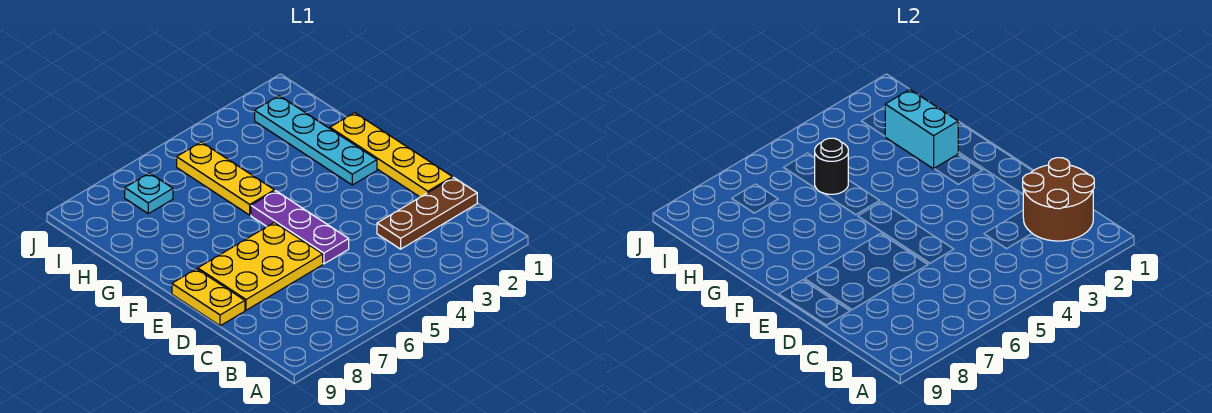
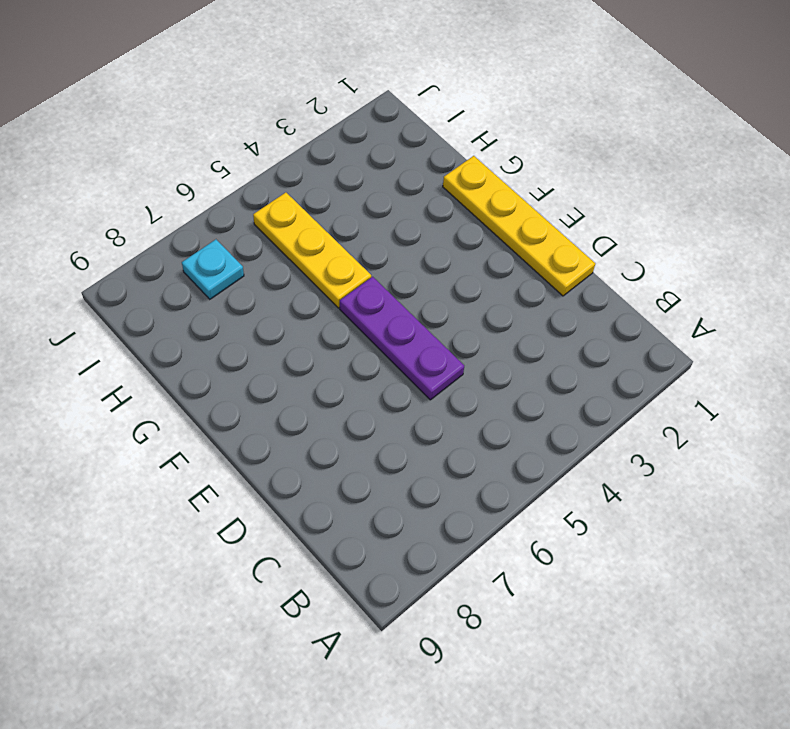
none -> brown 1x3 plate [377,178,477,249]
none -> yellow 2x3 plate [198,222,323,310]

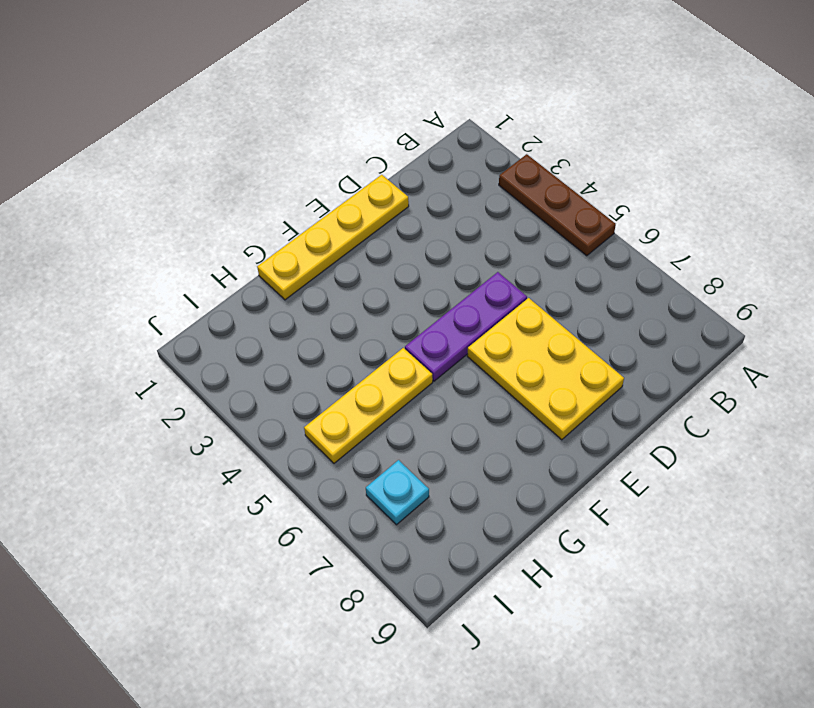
brown 1x3 plate [499,154,616,256] -> brown 1x3 plate moved to [377,178,477,249]
none -> yellow 1x2 plate [172,269,245,326]
none -> cyan 1x4 plate [255,96,377,185]

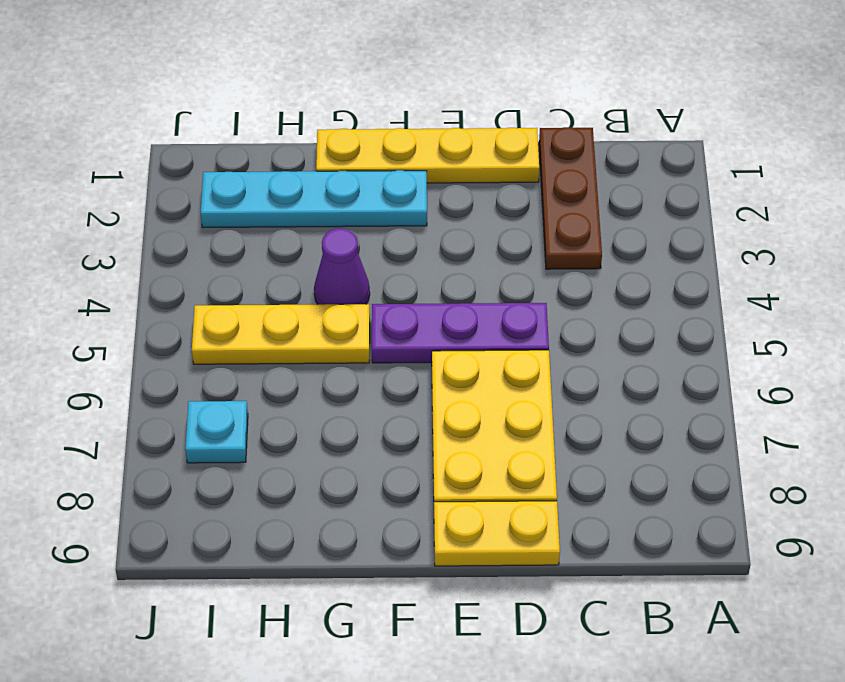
purple 1x1 cone [314,229,370,305] -> none
none -> brown 2x2 round brick [1023,158,1094,241]
none -> cyan 1x2 brick [885,90,958,169]

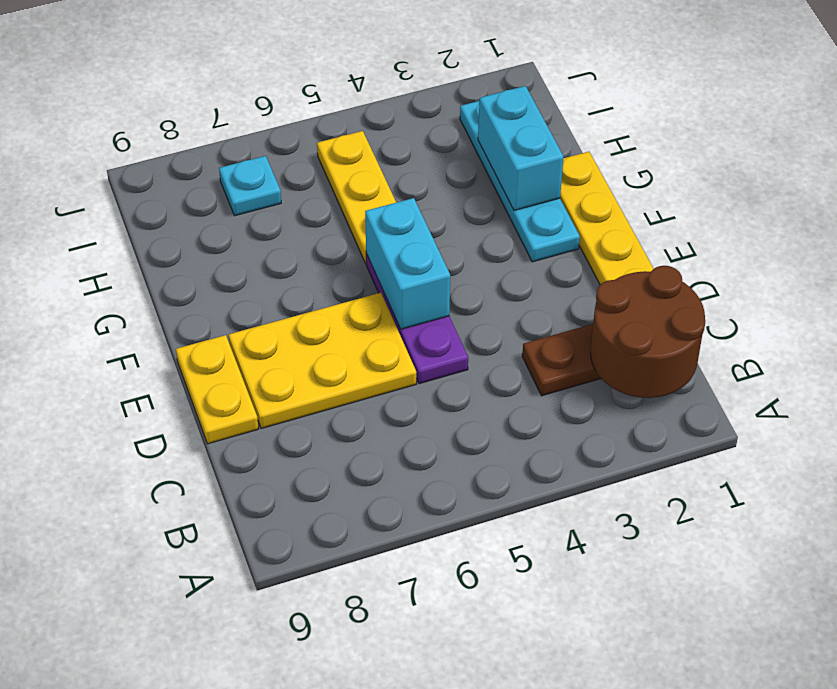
cyan 1x2 brick [365,198,450,329] -> none
none -> black 1x1 round brick [815,138,848,194]

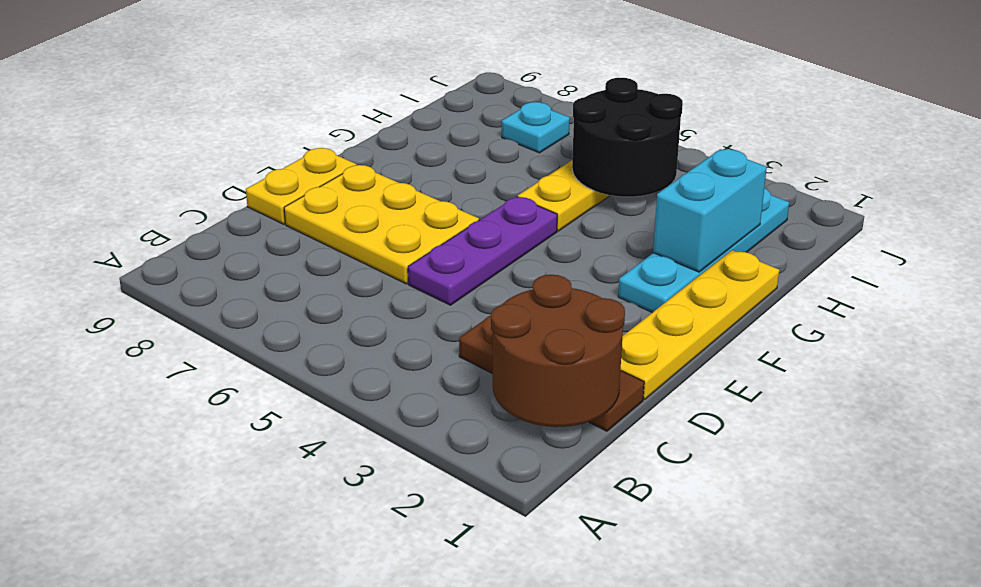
black 2x2 round brick [572,78,683,197] -> black 1x1 round brick [815,138,848,194]

